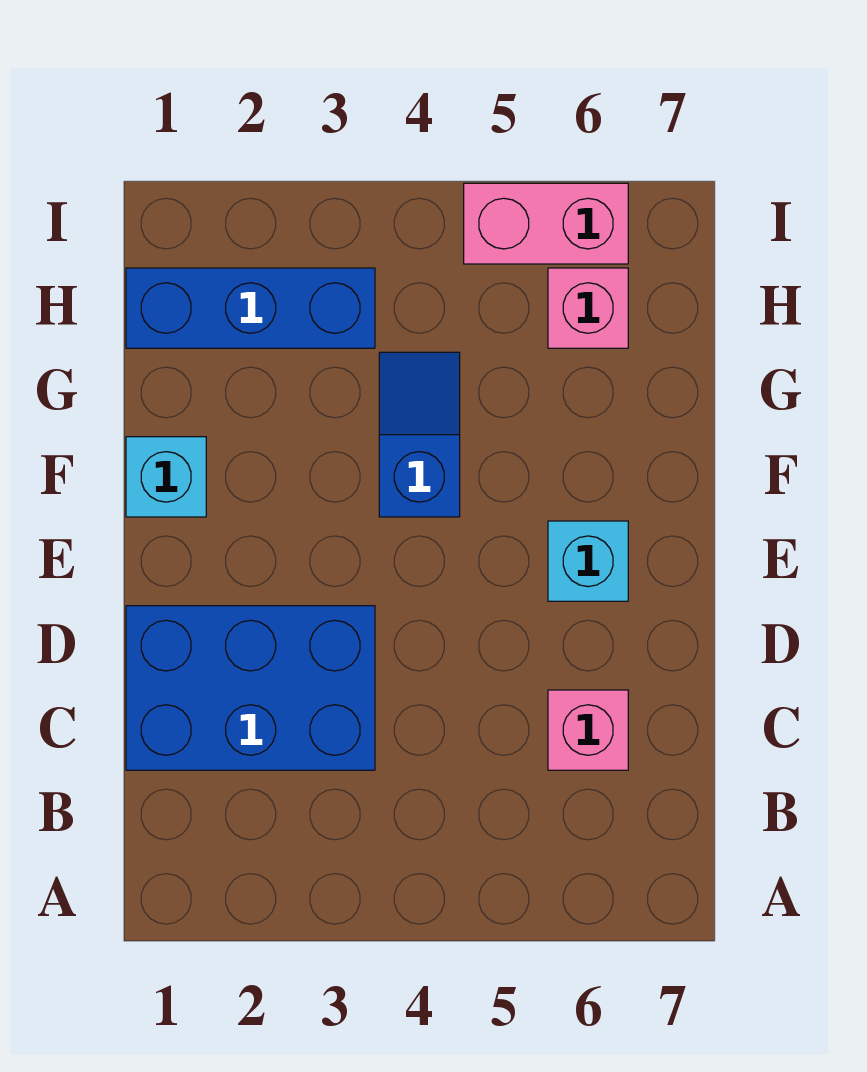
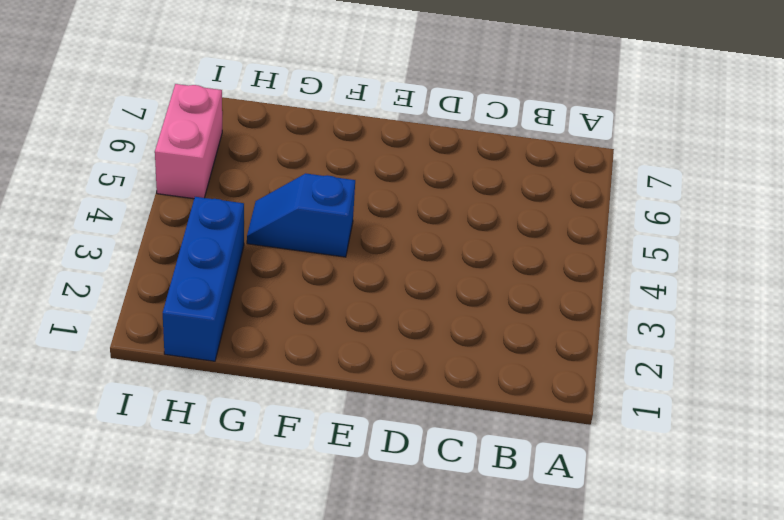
none -> blue 2x3 brick [126,606,375,770]
none -> pink 1x1 brick [548,690,628,770]

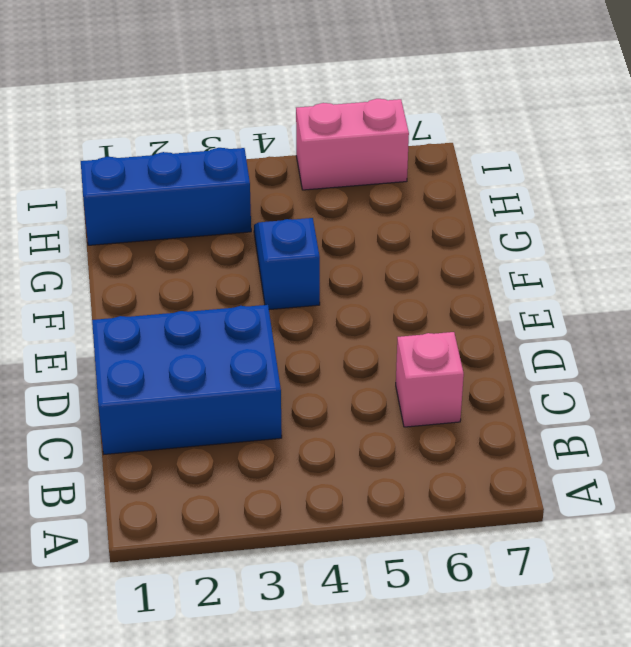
none -> cyan 1x1 brick [548,521,628,601]
none -> cyan 1x1 brick [126,437,206,517]

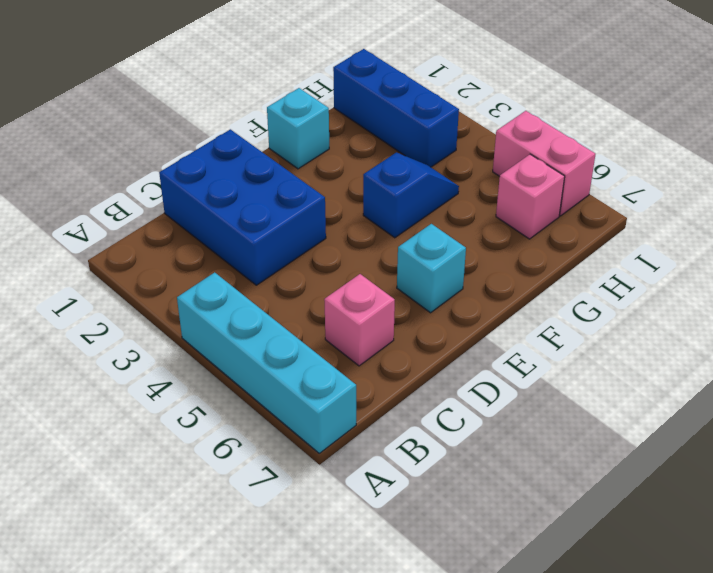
cyan 1x4 brick [177,272,356,453] -> none

